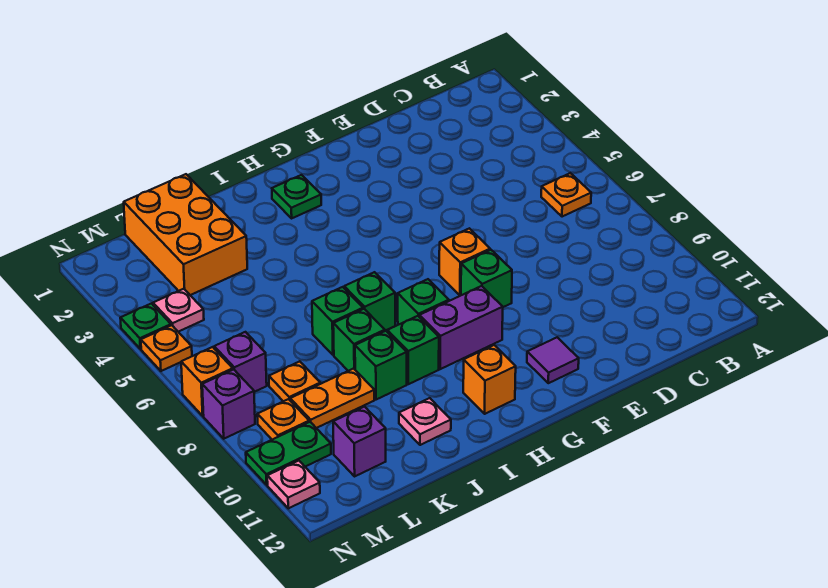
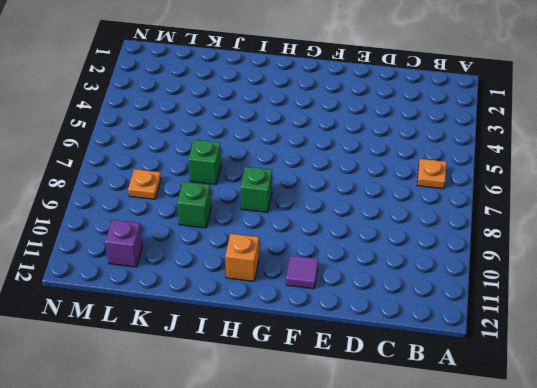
none -> orange 1x1 brick [439,228,490,296]
none -> green 1x1 brick [461,250,512,307]
none -> purple 1x2 brick [420,286,503,369]

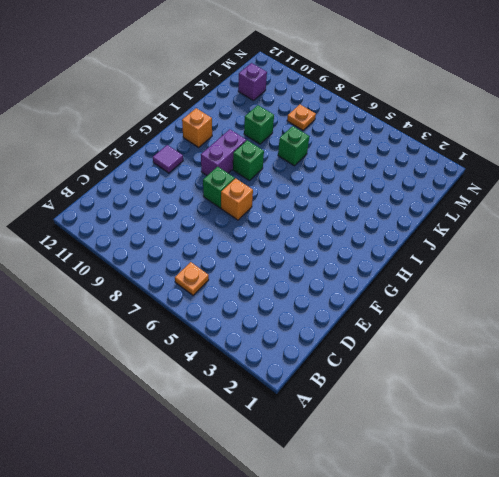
none -> green 1x1 plate [272,175,321,218]
none -> green 1x1 brick [344,272,395,331]
none -> green 1x1 brick [387,316,439,384]

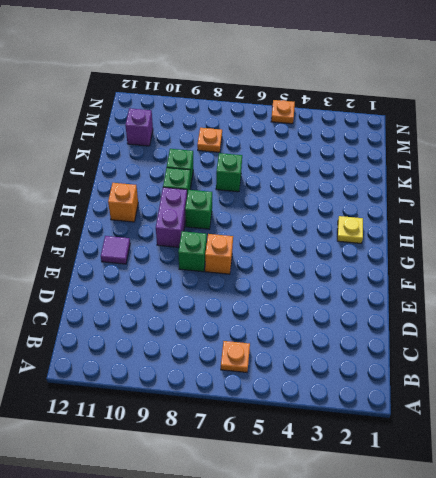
yellow 1x1 plate [337,216,363,243] -> green 1x1 plate [272,175,321,218]
none -> green 1x1 brick [344,272,395,331]
none -> green 1x1 brick [333,309,385,371]
none -> pink 1x1 plate [399,398,451,445]

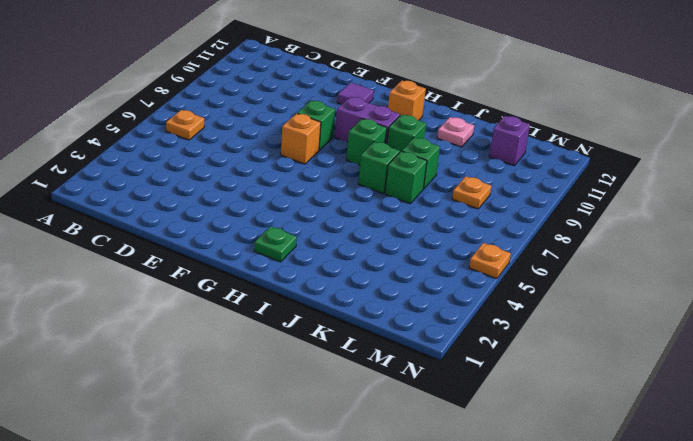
none -> green 1x1 brick [355,331,407,400]
none -> orange 2x3 brick [124,174,247,295]
none -> orange 1x2 plate [290,368,374,428]

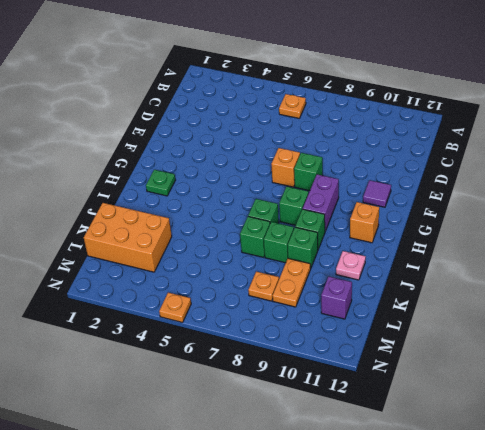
none -> pink 1x1 plate [153,289,204,332]
none -> purple 1x1 brick [214,332,267,392]
none -> orange 1x1 plate [257,399,309,440]

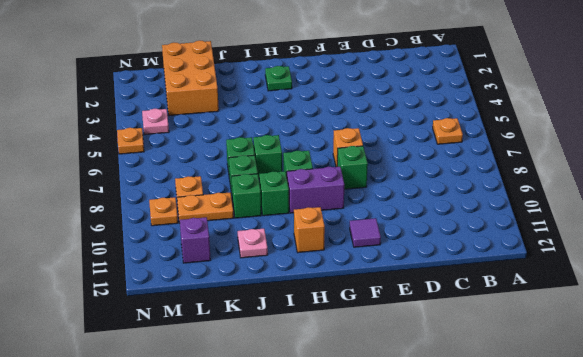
none -> purple 1x1 brick [214,332,267,392]
none -> green 1x2 plate [246,422,331,485]
none -> green 1x1 plate [120,303,171,349]

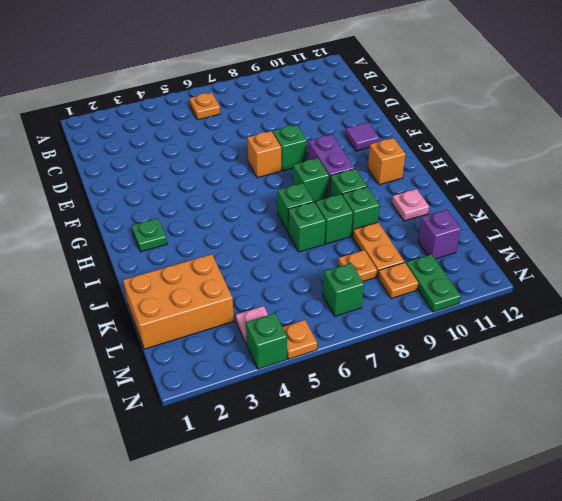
green 1x1 brick [323,263,364,316] -> purple 1x1 brick [214,332,267,392]
green 1x1 brick [246,313,287,369] -> green 1x1 plate [120,303,171,349]
none -> orange 1x1 brick [181,347,233,416]
none -> purple 1x1 brick [202,369,255,439]
none -> pink 1x1 plate [267,461,320,508]

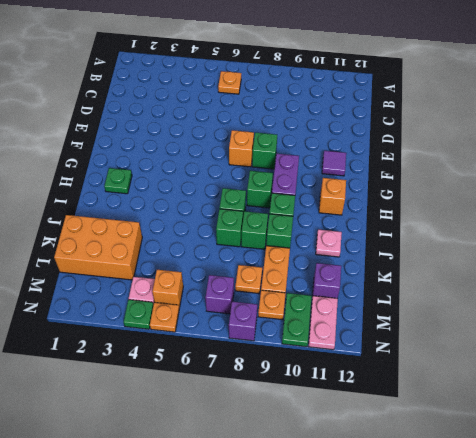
orange 1x1 brick [152,270,183,308] -> orange 1x1 brick moved to [181,347,233,416]
pink 1x2 plate [308,296,338,350] -> pink 1x1 plate [267,461,320,508]

